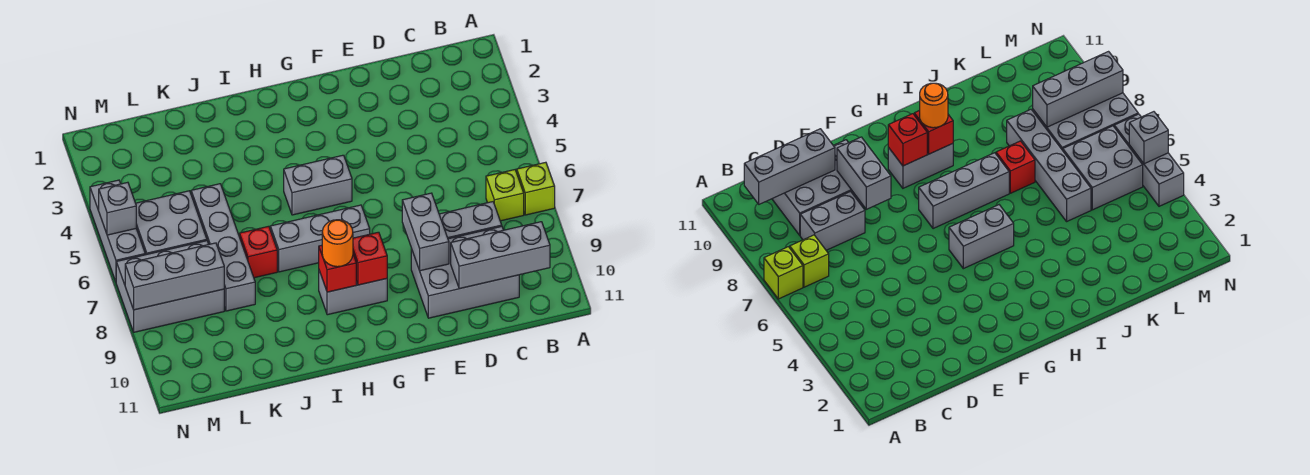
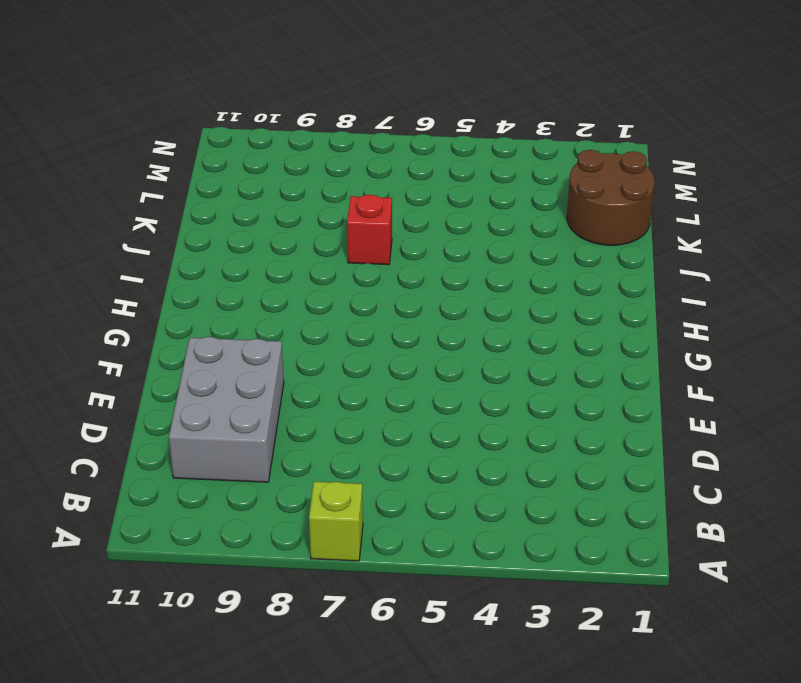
brown 2x2 round brick [567,150,654,245] -> none
none -> lime 1x1 brick [486,170,524,221]
none -> grey 1x2 brick [439,202,502,239]
none -> grey 1x2 brick [284,155,352,215]

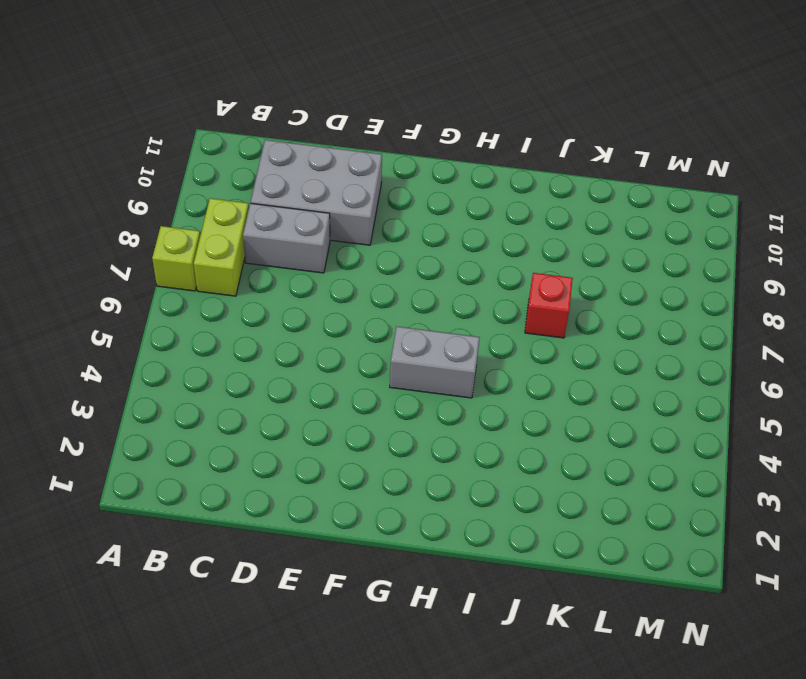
lime 1x2 brick [194,198,249,296] -> lime 1x1 brick [486,170,524,221]
none -> grey 1x3 brick [270,205,370,272]
none -> grey 1x2 brick [319,271,387,315]
none -> grey 1x4 brick [191,184,255,311]

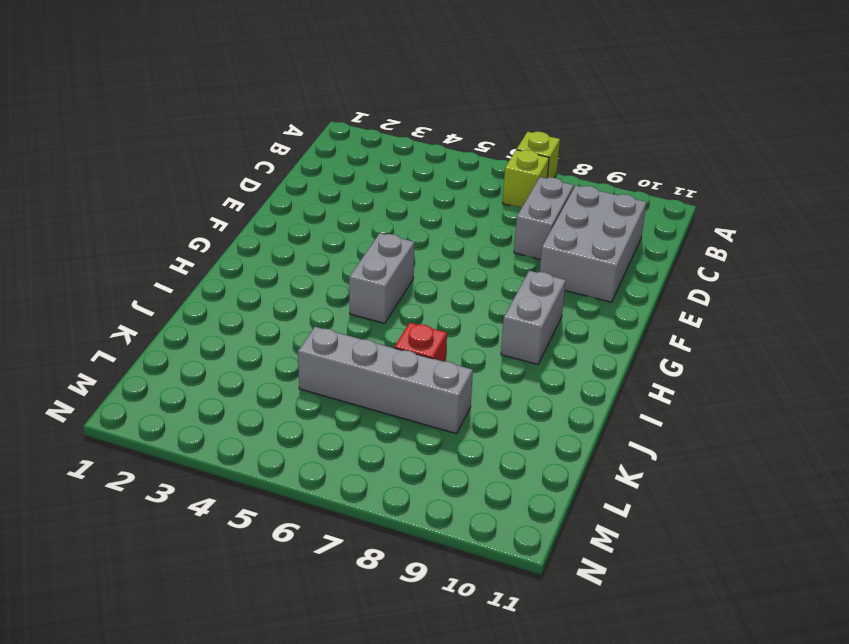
none -> grey 1x3 brick [270,205,370,272]
none -> grey 2x2 brick [136,191,207,255]
none -> grey 2x3 brick [116,241,224,332]

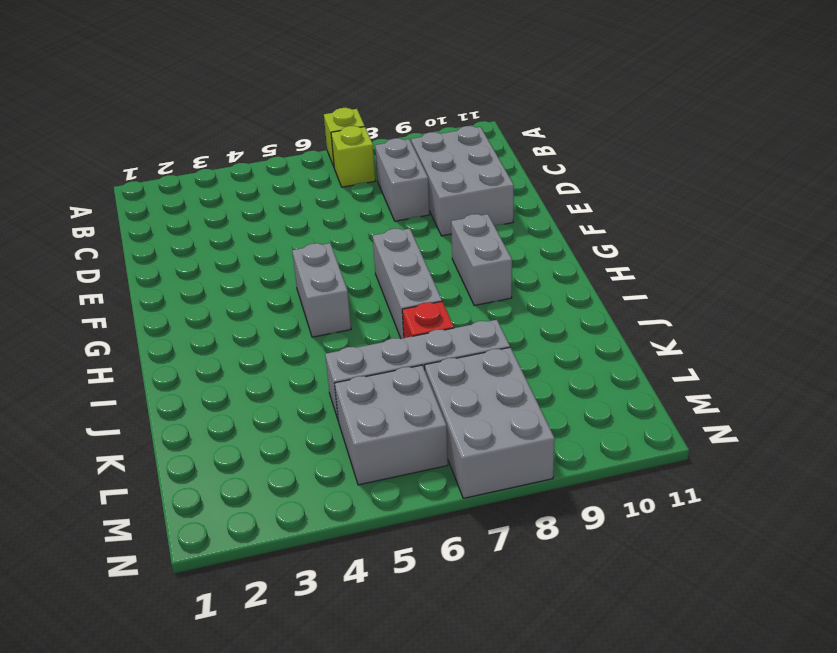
none -> grey 1x3 brick [90,180,145,281]
none -> grey 1x3 brick [451,222,550,289]
none -> grey 1x2 brick [402,193,449,271]

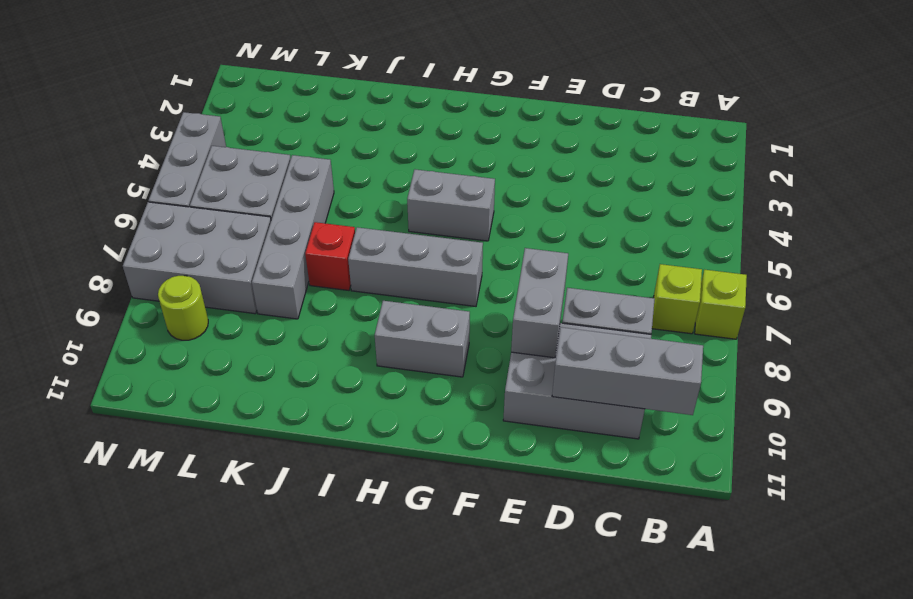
lime 1x1 round brick [158,276,208,340] -> none
none -> red 1x1 brick [353,232,387,285]
none -> red 1x1 brick [319,245,356,292]
none -> grey 1x3 brick [125,243,224,310]

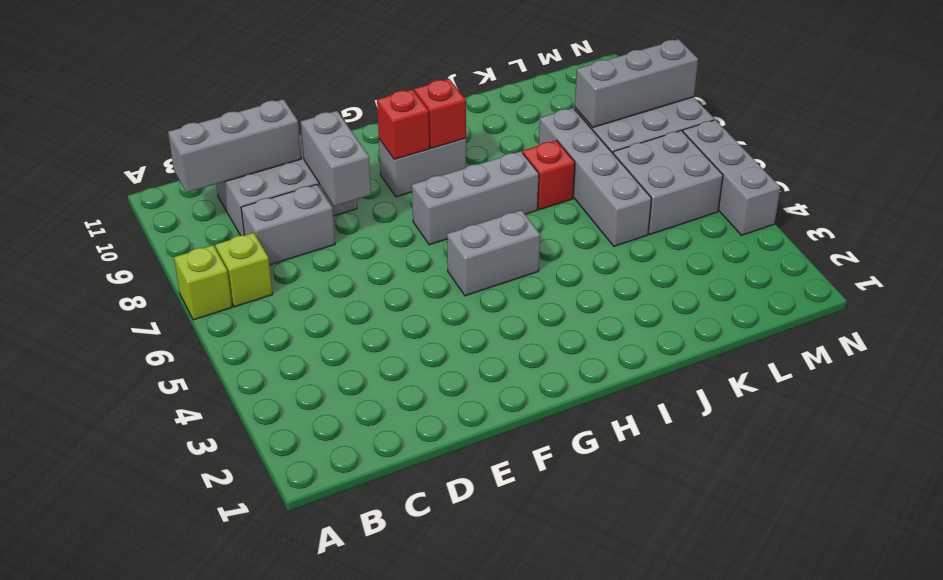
none -> grey 1x1 brick [99,182,136,235]
none -> orange 1x1 round brick [322,220,353,267]

